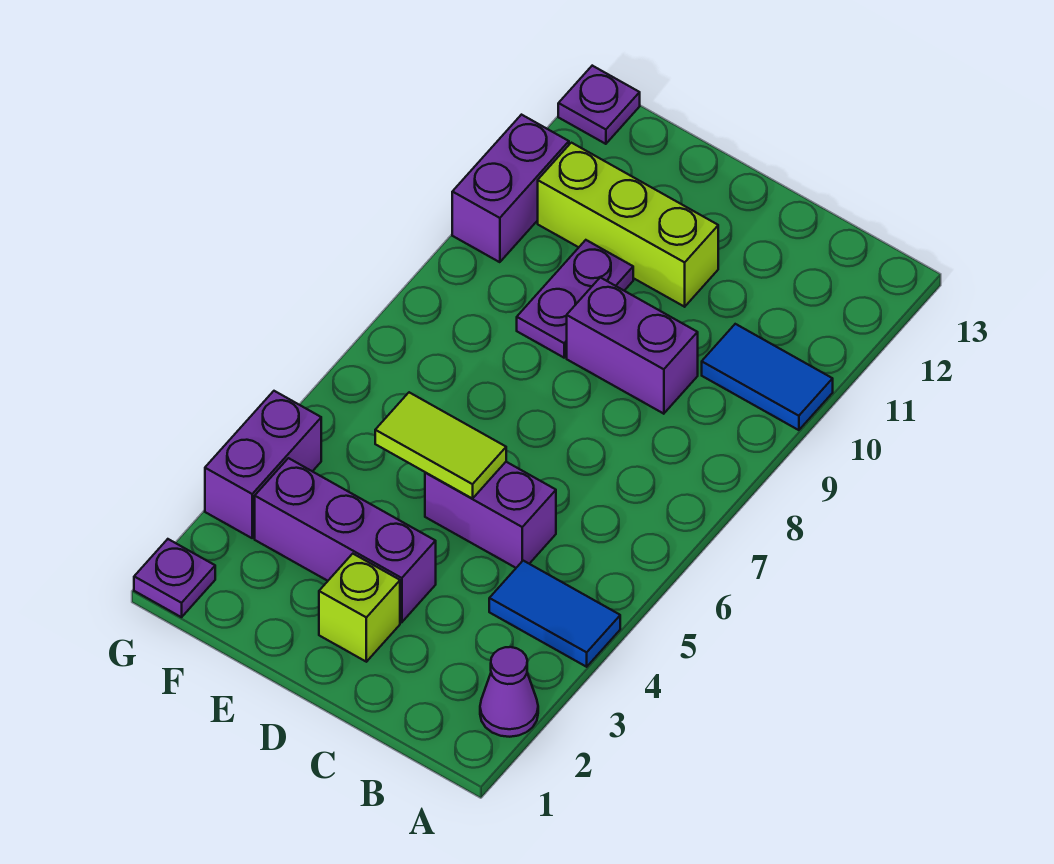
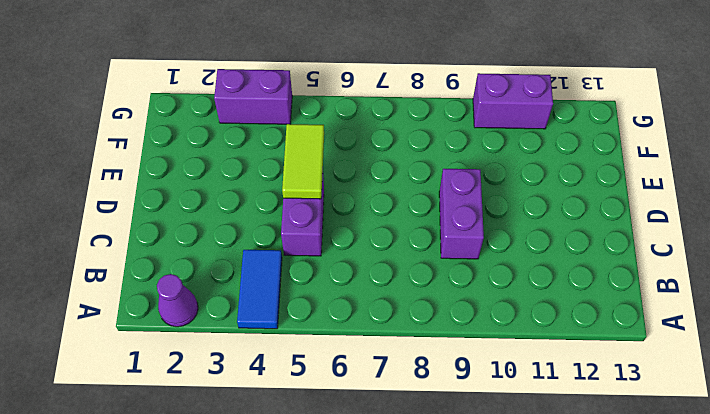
none -> blue 1x2 tile [702,324,833,430]
none -> lime 1x1 brick [319,554,400,662]
none -> purple 1x3 brick [255,458,436,622]

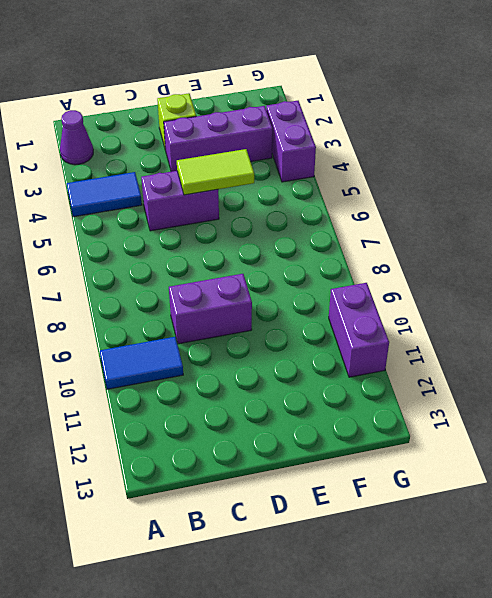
none -> lime 1x3 brick [538,143,718,307]
none -> purple 1x2 plate [517,240,633,358]
none -> purple 1x1 plate [134,539,215,617]

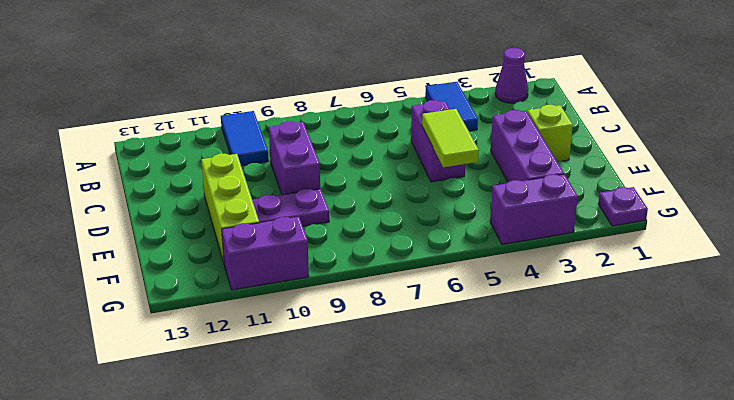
none -> purple 1x1 plate [558,66,640,144]

